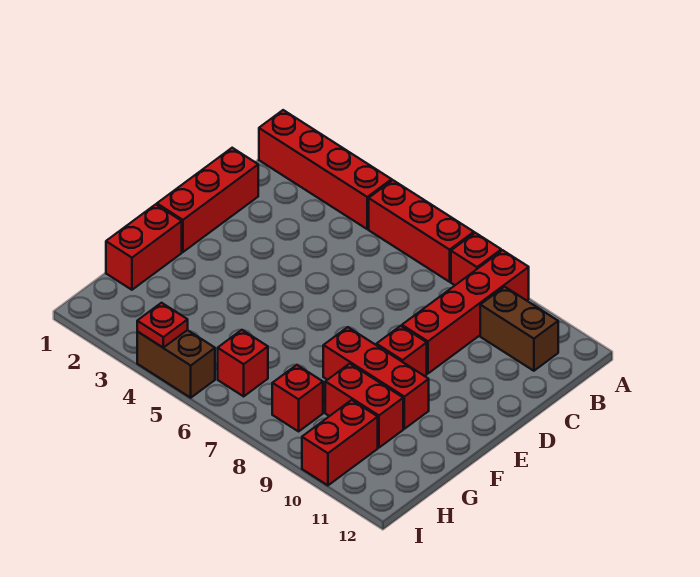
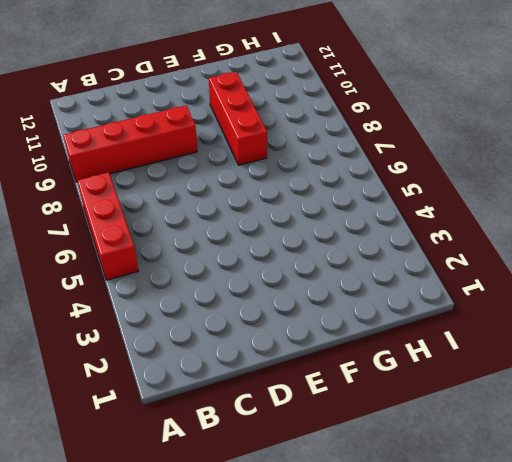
none -> red 1x4 brick [259,110,392,229]
none -> red 1x1 brick [451,233,501,285]
none -> brown 1x2 brick [480,287,558,371]

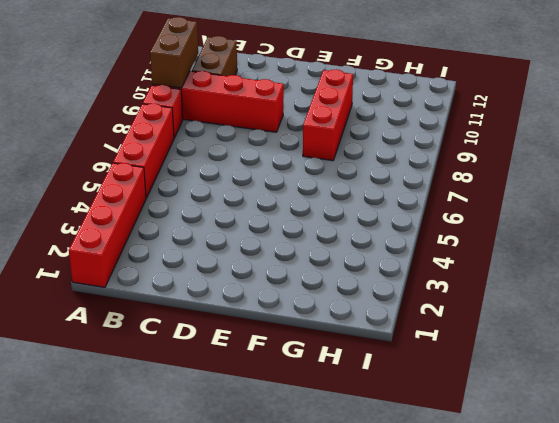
brown 1x2 brick [150,17,198,88] -> brown 1x2 brick moved to [137,330,215,398]
none -> red 1x3 brick [157,148,258,252]
none -> red 1x1 brick [376,326,427,376]
none -> red 1x2 brick [106,204,182,290]

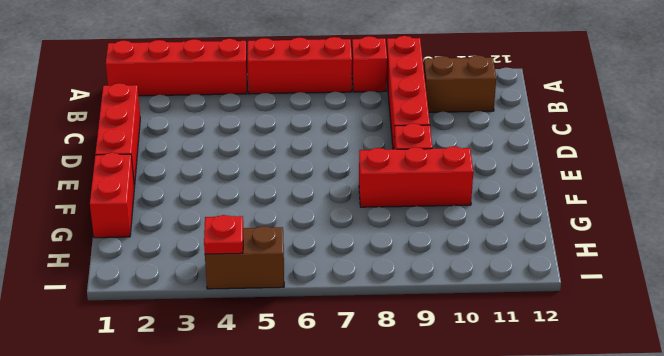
none -> red 1x2 brick [325,364,403,448]
none -> red 1x1 brick [218,330,268,396]
none -> red 1x1 brick [272,365,323,431]

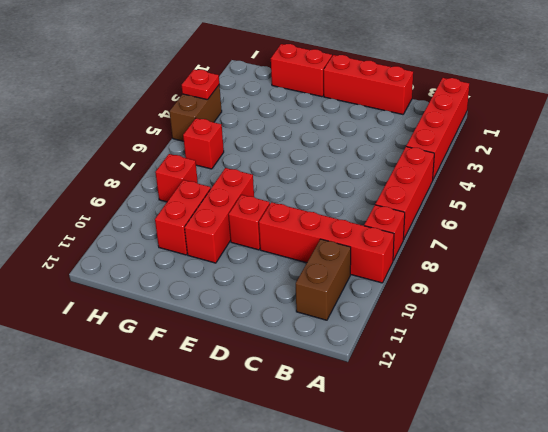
none -> red 1x2 brick [302,400,378,485]

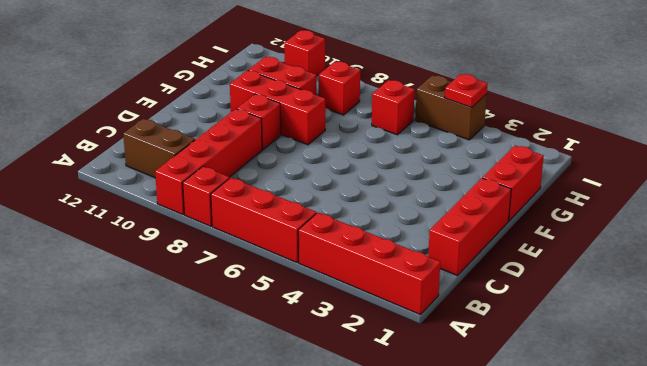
red 1x1 brick [284,30,325,75] -> red 1x2 brick [302,400,378,485]

